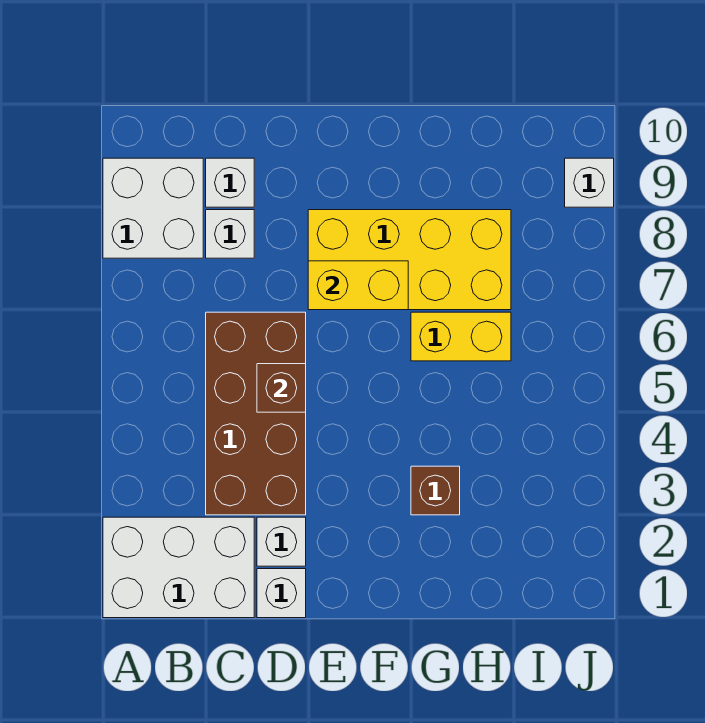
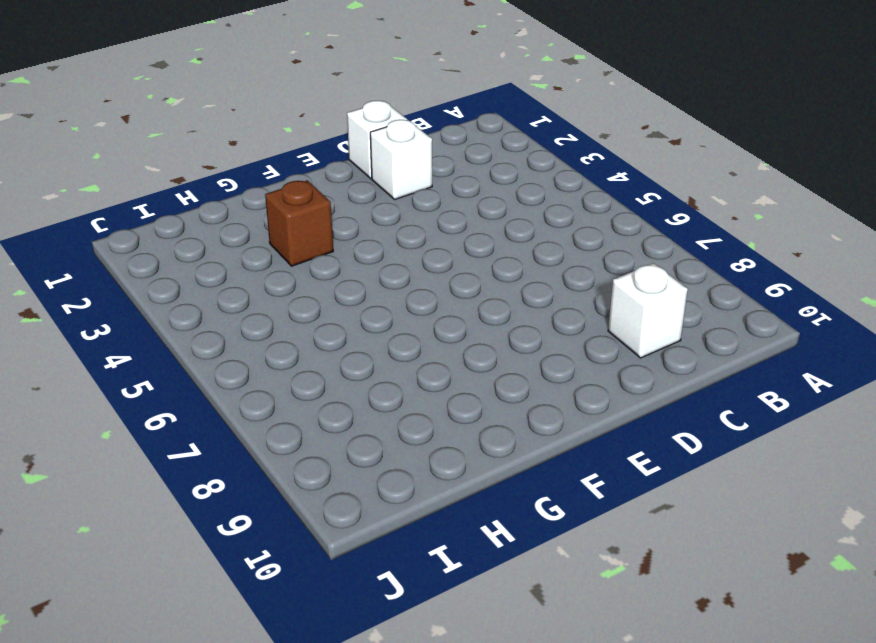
none -> white 2x3 brick [103,517,254,618]
none -> white 2x2 brick [103,158,203,258]
none -> brown 2x4 brick [206,312,306,515]

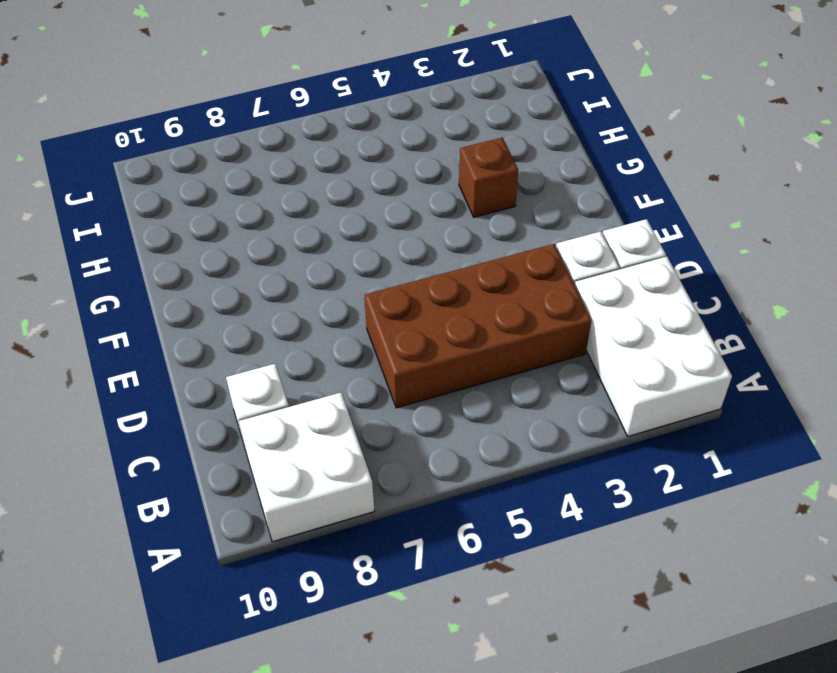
none -> white 1x1 brick [206,210,254,258]
none -> yellow 2x4 brick [308,210,511,310]
none -> yellow 1x2 brick [411,312,511,361]

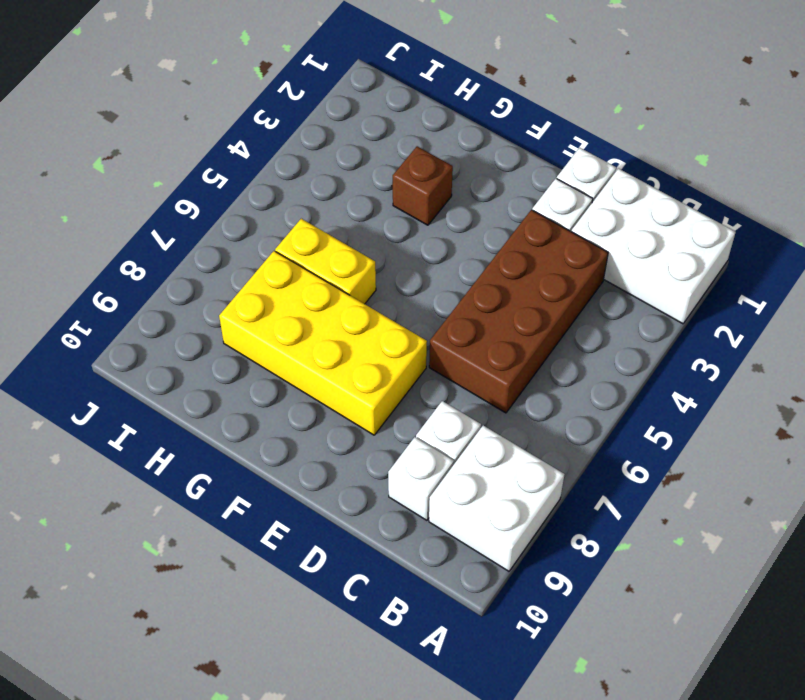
none -> white 1x1 brick [565,158,614,207]
none -> brown 1x1 brick [257,364,306,412]
none -> yellow 1x2 brick [308,261,408,310]

